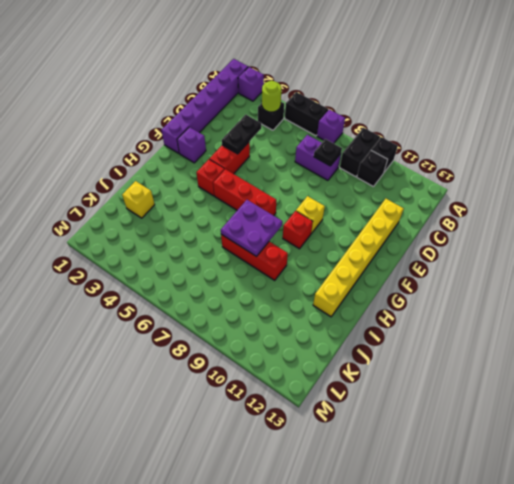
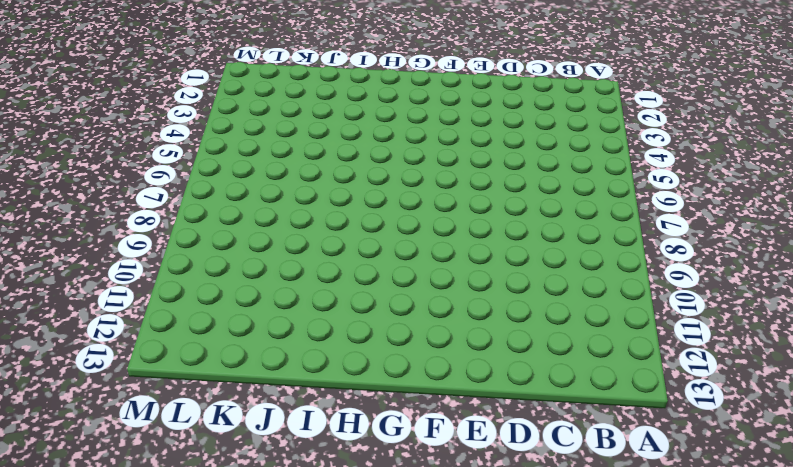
none -> purple 1x6 brick [161,59,248,153]
none -> purple 1x1 brick [238,67,264,101]
none -> black 1x2 brick [285,92,328,136]

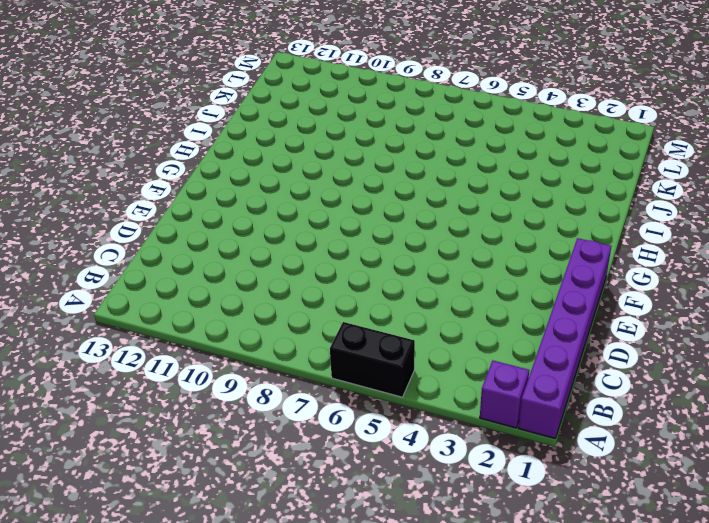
none -> purple 1x1 brick [317,109,345,143]
none -> black 1x2 brick [340,128,380,177]
none -> black 1x1 brick [371,137,398,172]

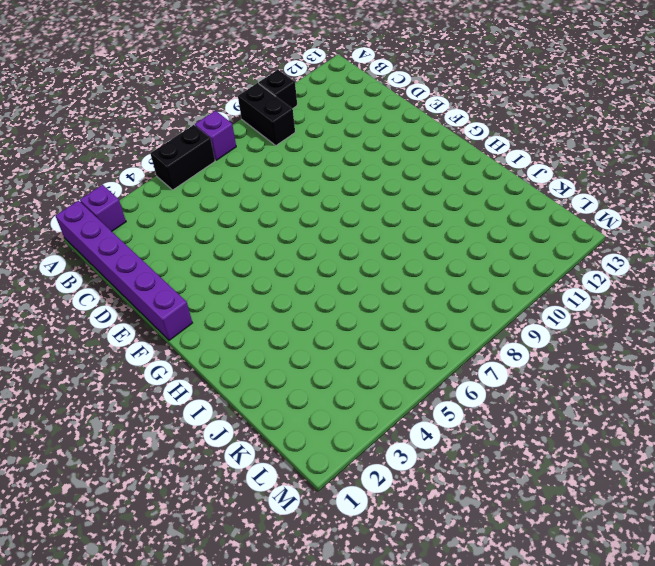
none -> black 1x1 brick [258,102,284,130]
none -> black 1x1 brick [357,150,388,187]
none -> purple 1x2 brick [295,135,341,180]

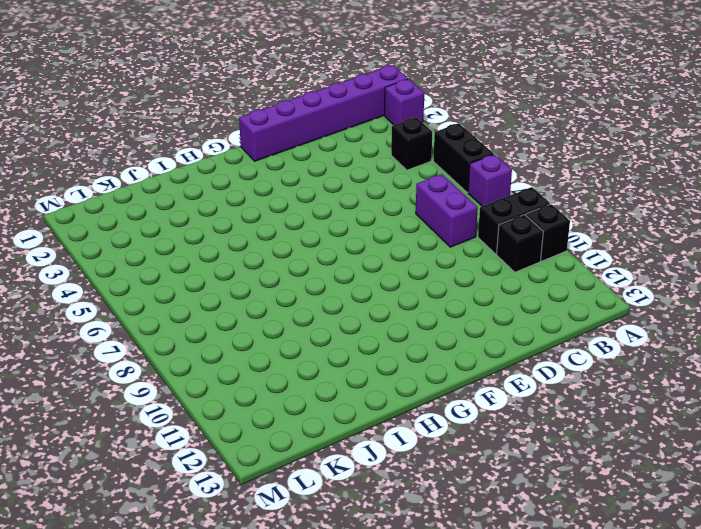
none -> yellow 1x6 brick [313,199,404,317]
none -> red 1x2 brick [209,142,250,174]
none -> purple 1x1 brick [177,127,206,163]

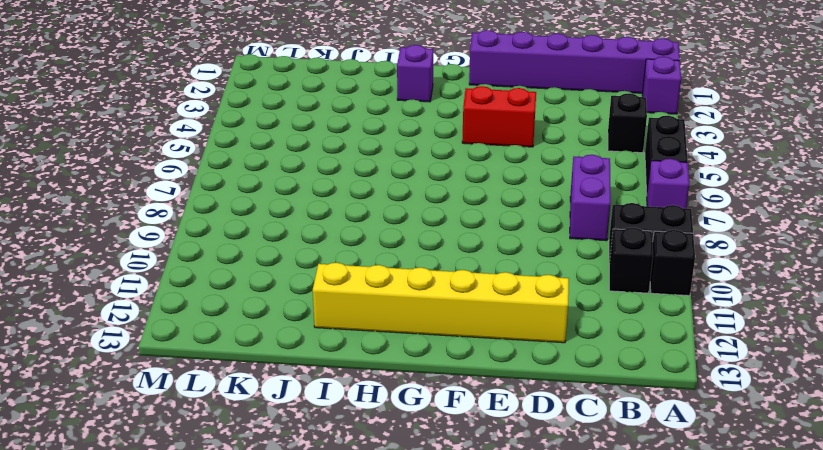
purple 1x1 brick [397,45,433,102] -> purple 1x1 brick moved to [177,127,206,163]
none -> yellow 1x1 brick [296,196,325,233]
none -> red 1x1 brick [197,159,225,196]
none -> red 1x3 brick [213,169,276,216]

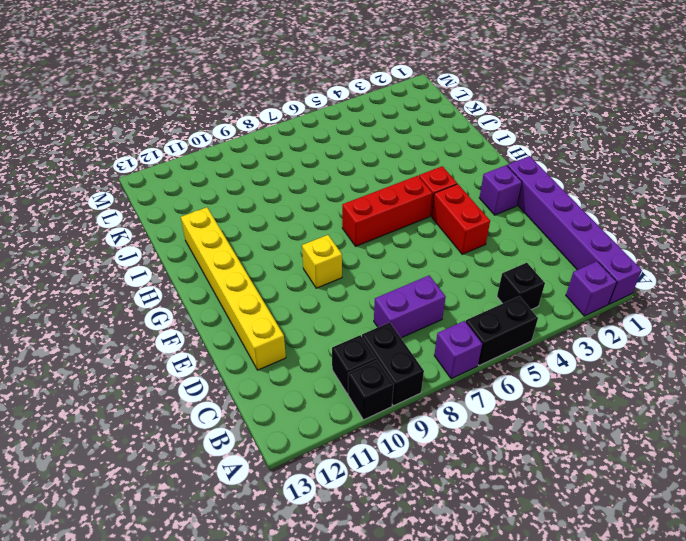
none -> red 1x1 brick [283,211,313,249]
none -> red 1x3 brick [221,234,288,280]
none -> yellow 1x1 brick [122,181,155,218]

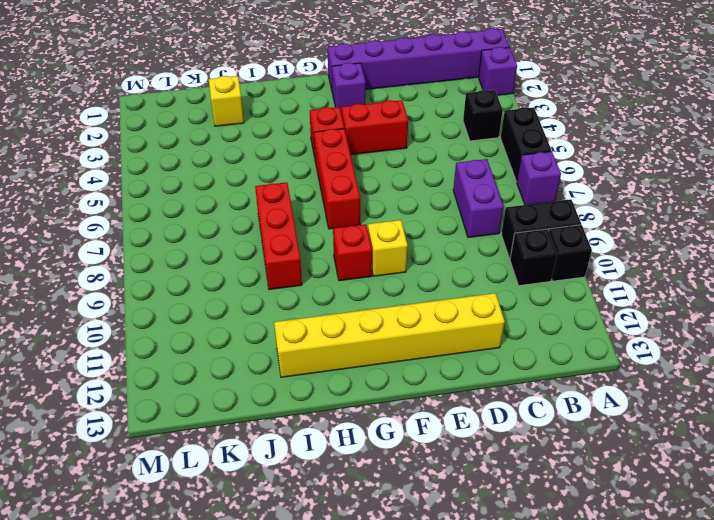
none -> lime 1x1 round brick [262,81,281,112]
none -> black 1x1 plate [314,139,342,166]
none -> black 1x2 plate [222,115,261,154]

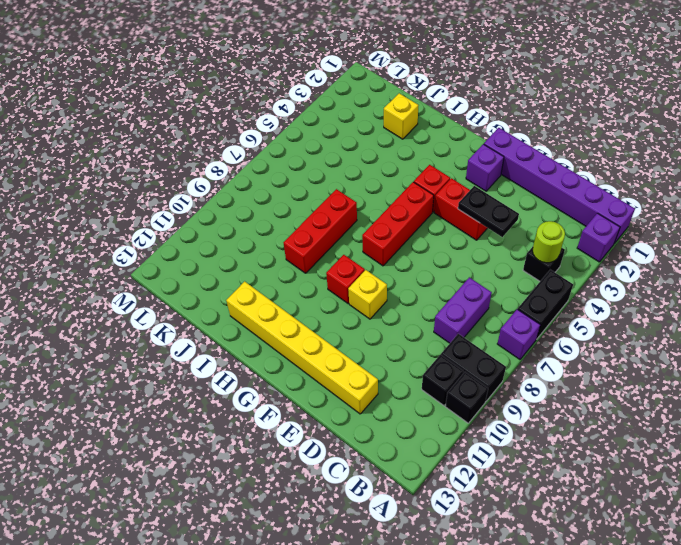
none -> black 1x1 plate [314,139,342,166]
none -> purple 2x2 plate [221,200,282,257]

